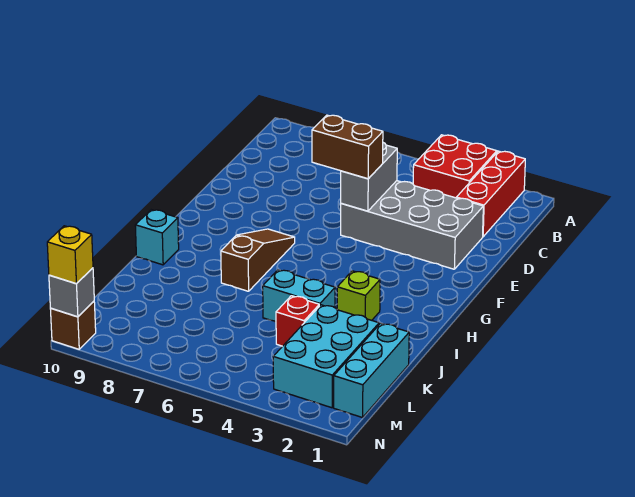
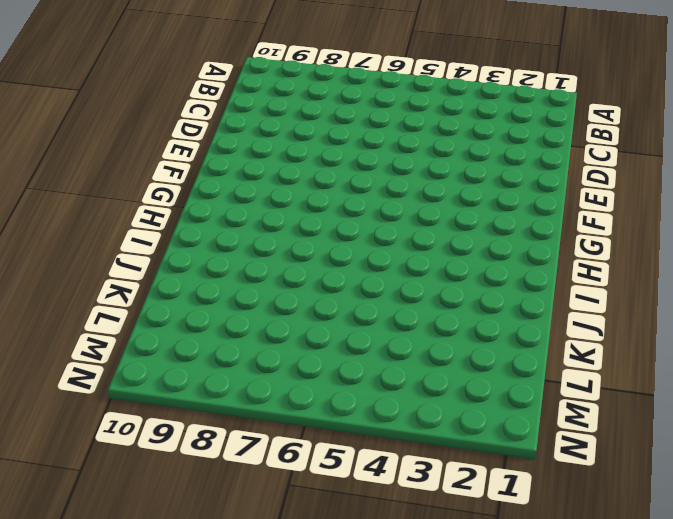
none -> red 1x3 brick [456,151,525,237]
none -> red 2x2 brick [413,135,497,198]
none -> grey 2x4 brick [341,181,483,269]

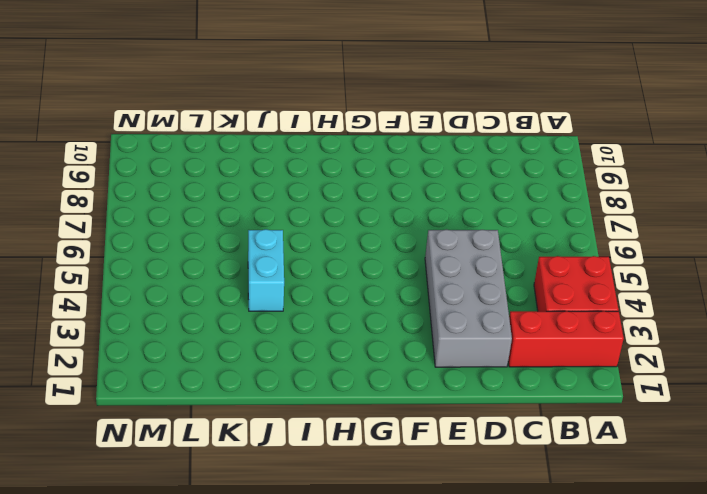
none -> brown 1x3 slope [221,229,295,291]
none -> lime 1x1 brick [337,271,380,320]
none -> cyan 1x1 brick [135,210,179,265]

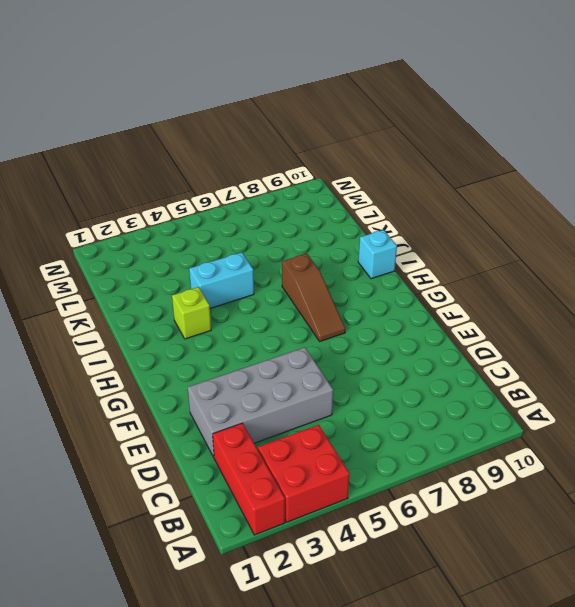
none -> cyan 1x3 brick [334,323,409,418]
none -> cyan 2x3 brick [273,305,379,408]
none -> red 1x1 brick [276,296,319,346]

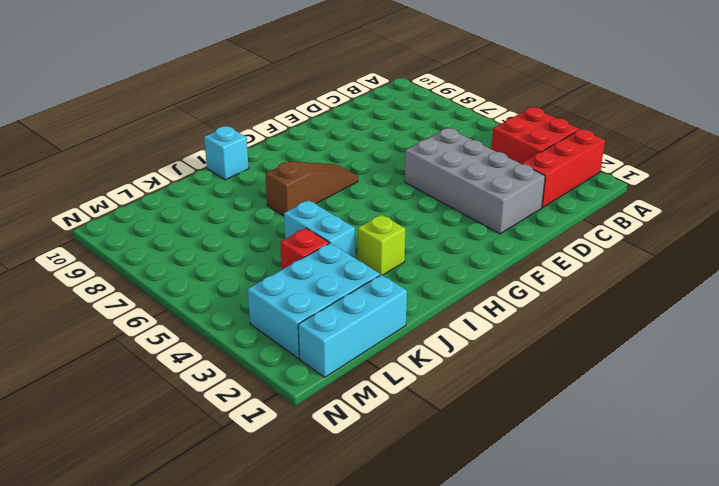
none -> brown 1x1 brick [50,301,96,349]
none -> grey 1x2 brick [341,143,397,211]
none -> grey 1x1 brick [49,268,94,317]

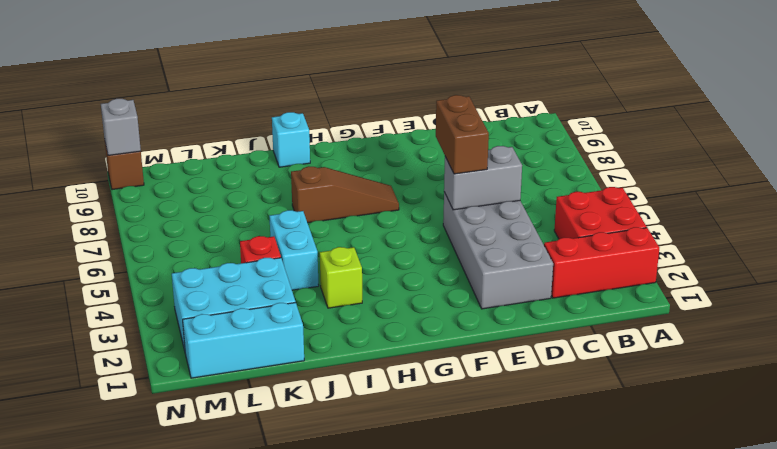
none -> yellow 1x1 brick [47,226,93,284]

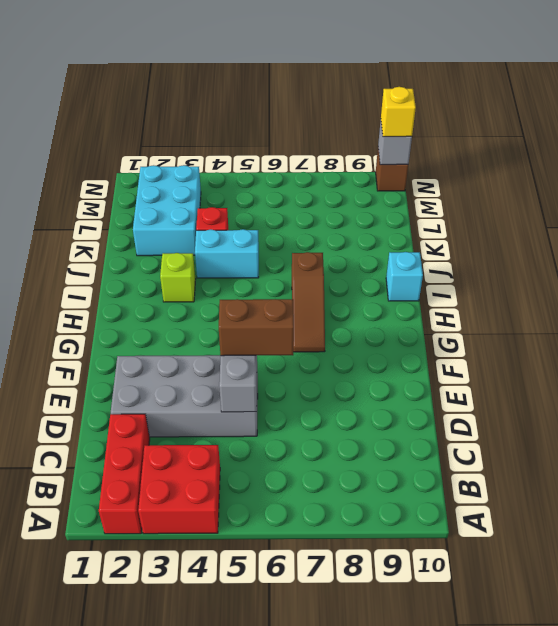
none -> cyan 1x3 brick [334,323,409,418]

